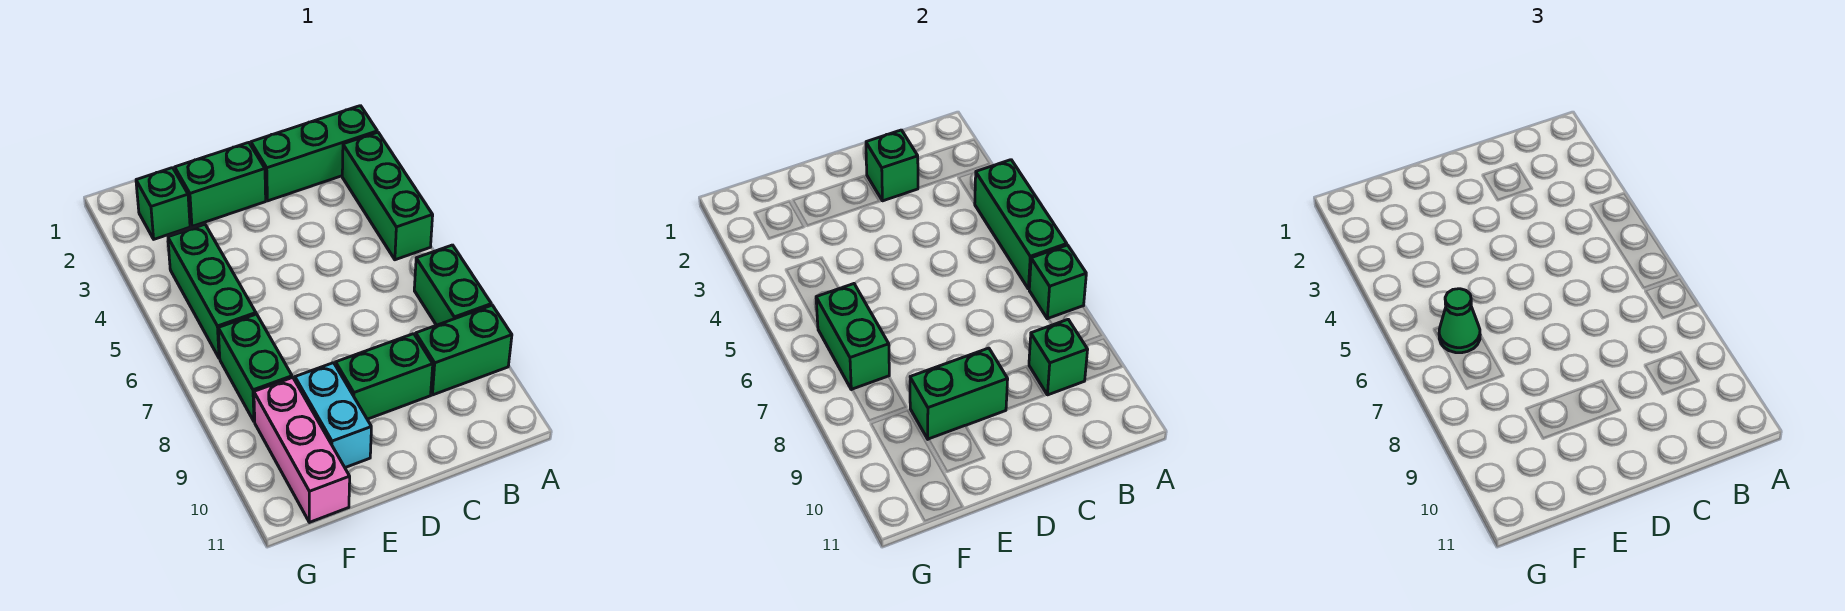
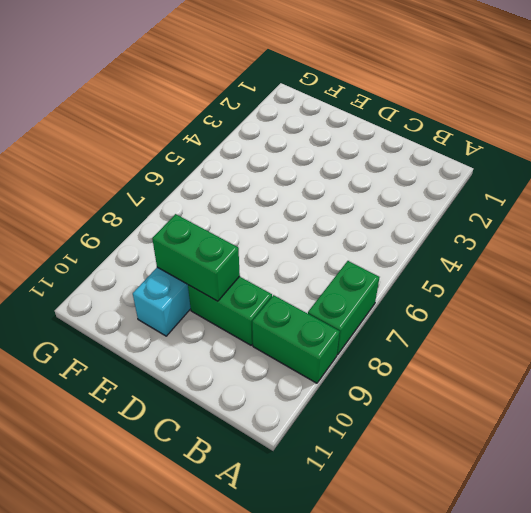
none -> green 1x3 brick [251,106,377,201]
none -> green 1x3 brick [342,132,433,260]
none -> green 1x2 brick [175,143,266,226]

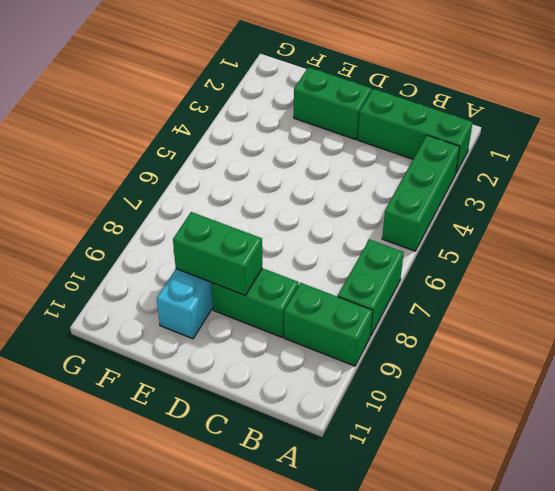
none -> green 1x1 brick [136,168,190,239]
none -> green 1x3 brick [168,224,256,358]
none -> green 1x2 brick [218,314,292,422]

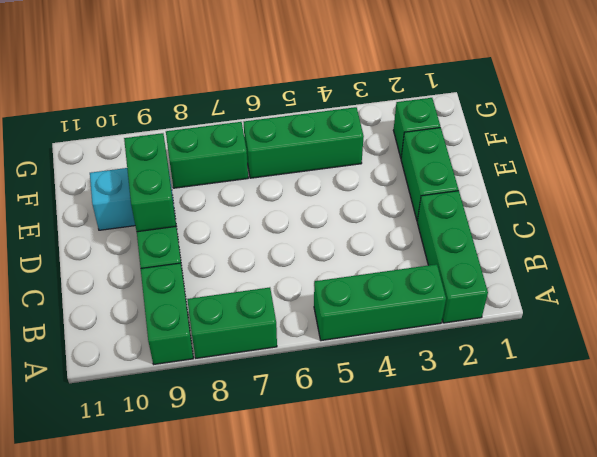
none -> pink 1x3 brick [254,378,350,522]
none -> green 1x3 brick [975,160,1067,289]
none -> green 1x1 brick [1029,245,1086,319]

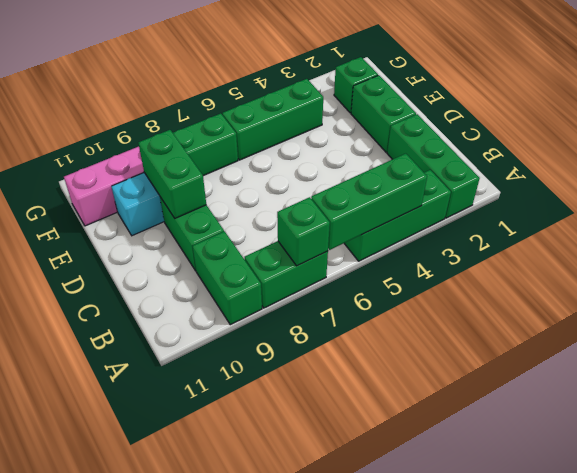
none -> green 1x1 brick [1029,320,1088,395]
none -> green 1x1 brick [866,130,918,201]
none -> green 1x2 brick [816,284,889,390]

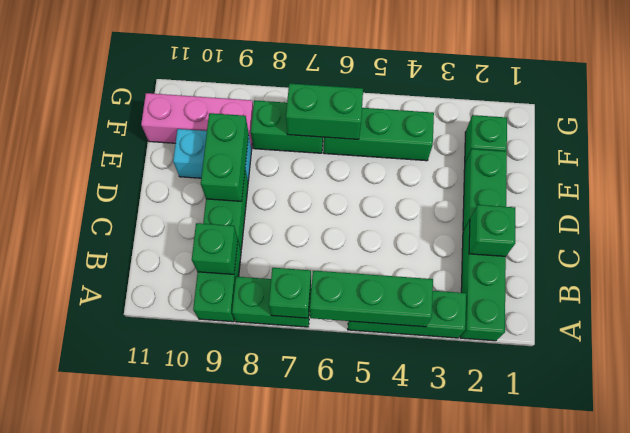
none -> green 1x1 cone [1439,289,1480,353]

